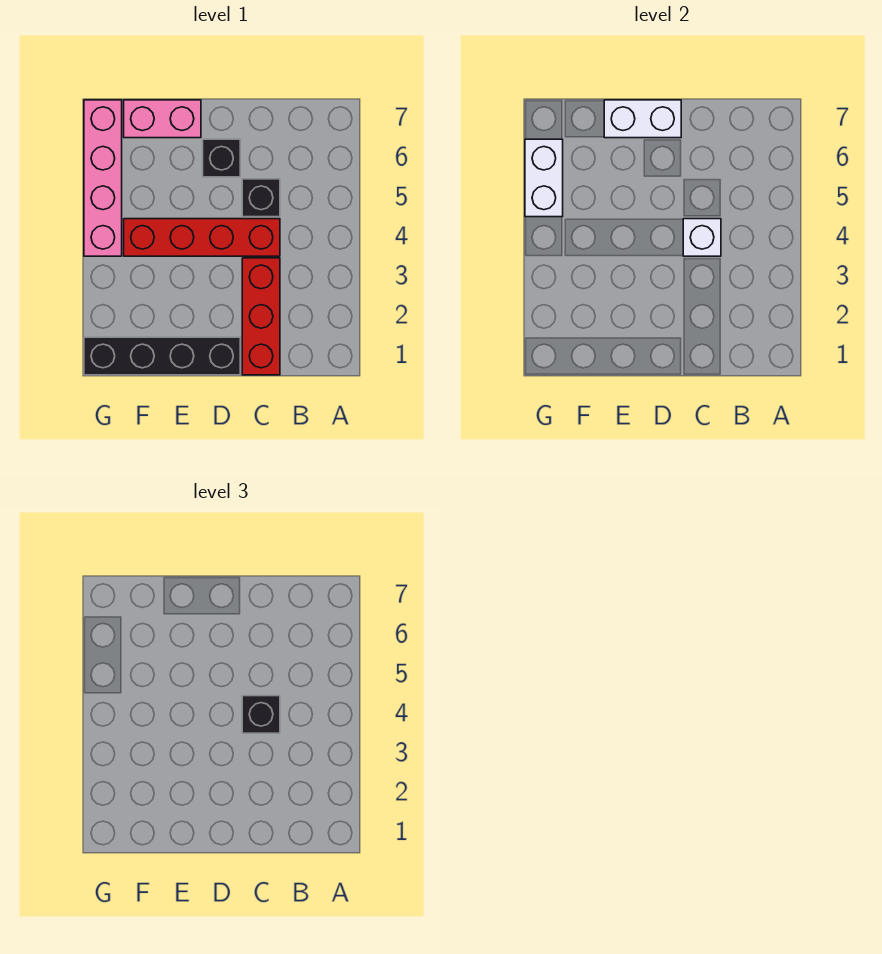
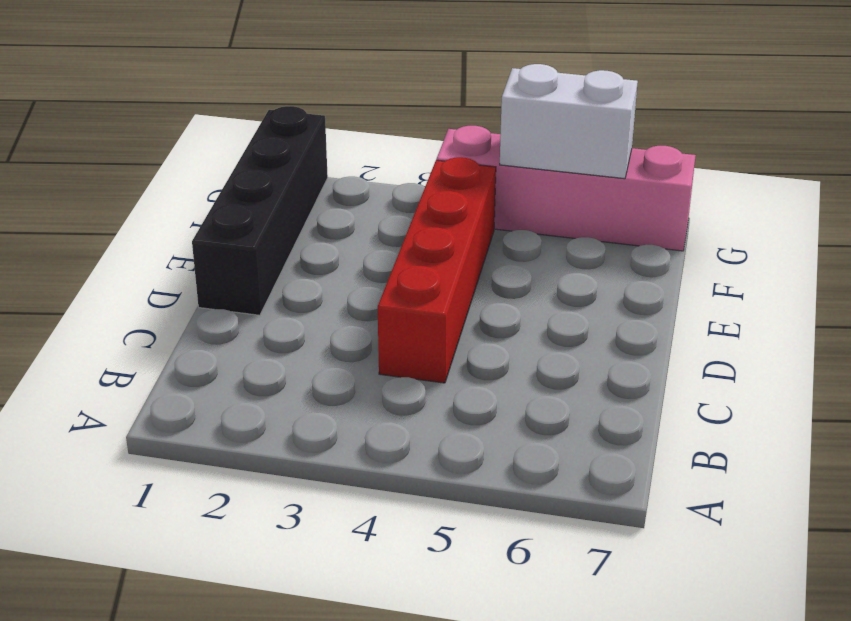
none -> red 1x3 brick [242,258,280,375]
none -> black 1x1 brick [242,179,280,217]

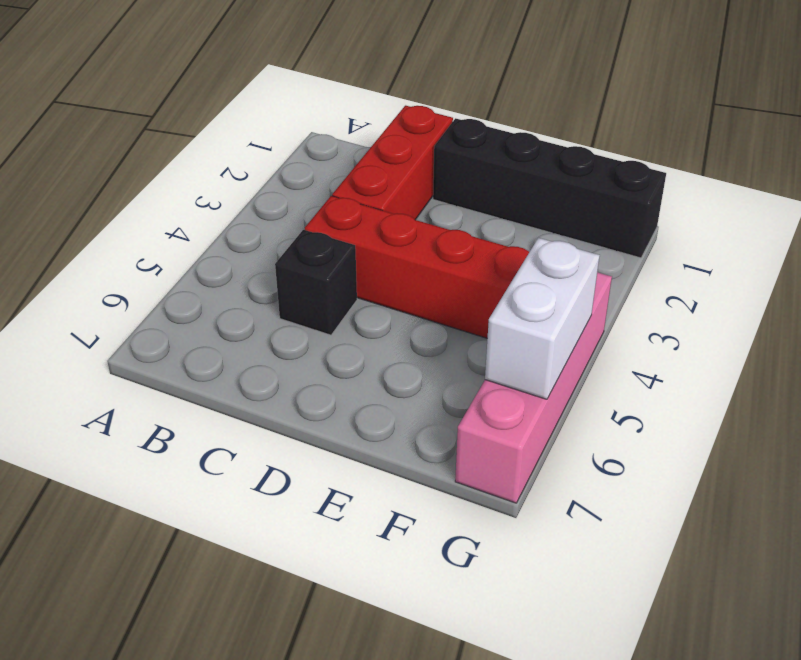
none -> black 1x1 brick [203,139,240,177]
none -> pink 1x2 brick [124,100,201,138]

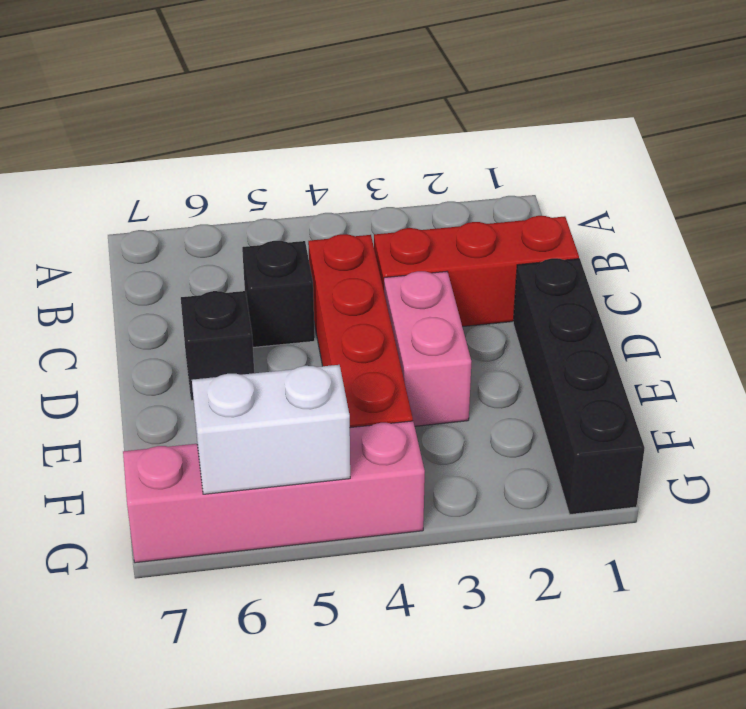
pink 1x2 brick [384,271,471,426] -> pink 1x2 brick moved to [124,100,201,138]
none -> white 1x1 brick [683,219,721,256]
none -> white 1x2 brick [604,100,681,138]

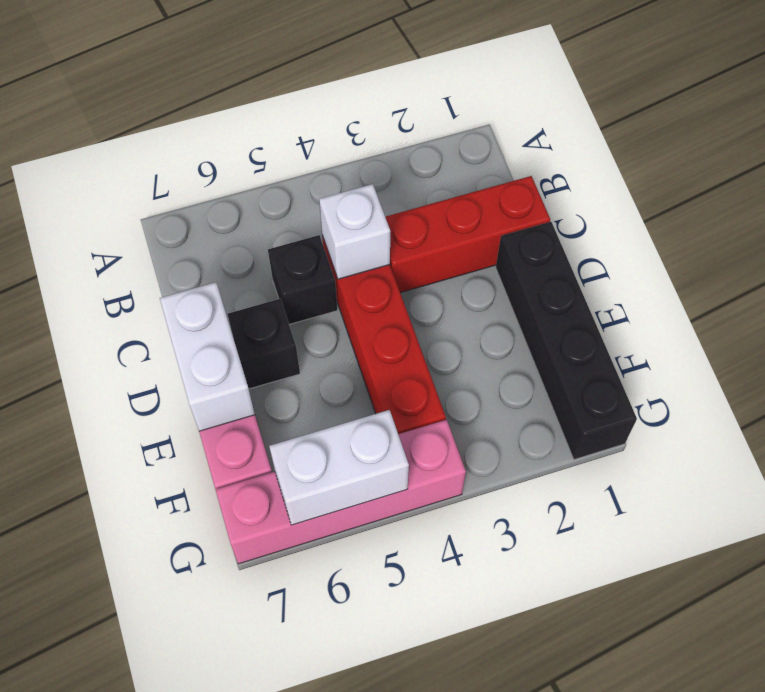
none -> black 1x1 brick [242,696,280,733]

